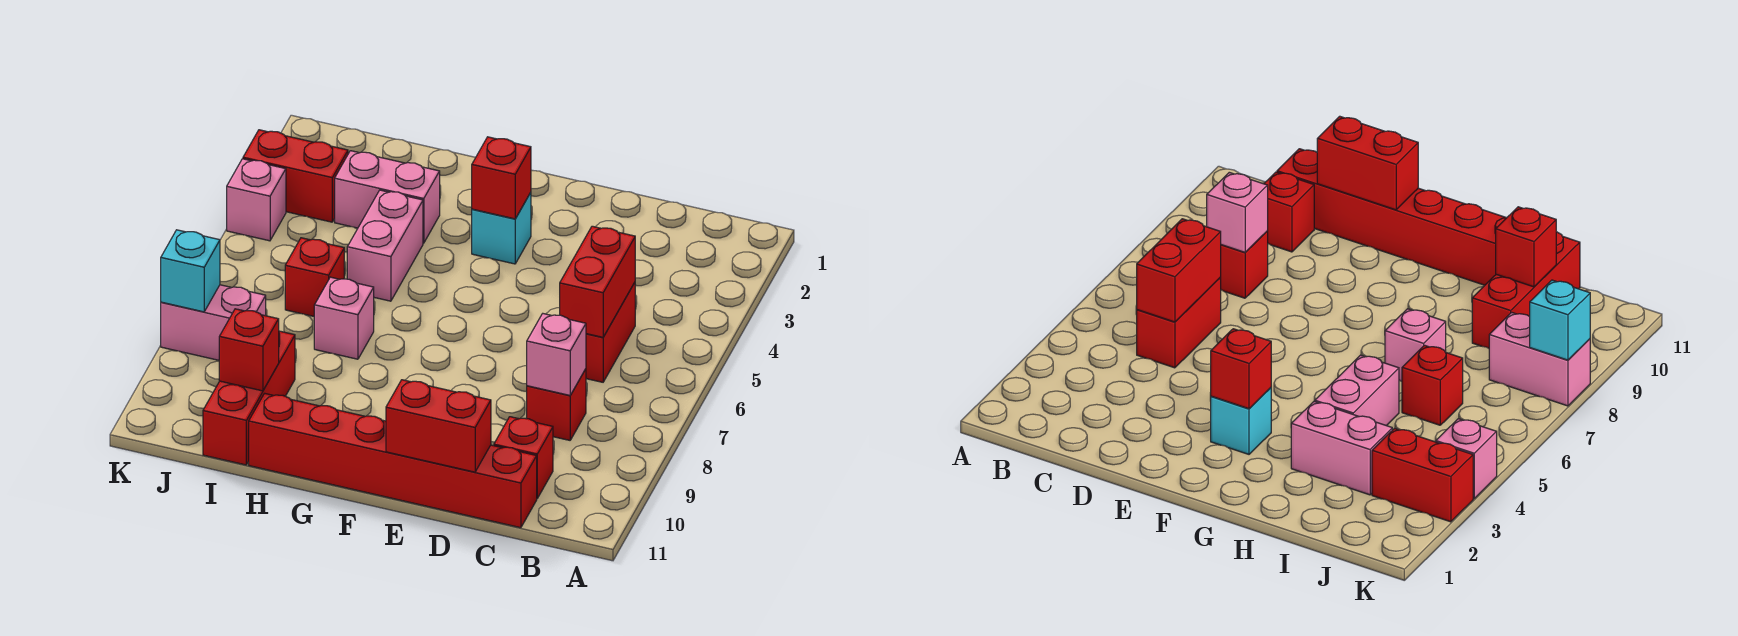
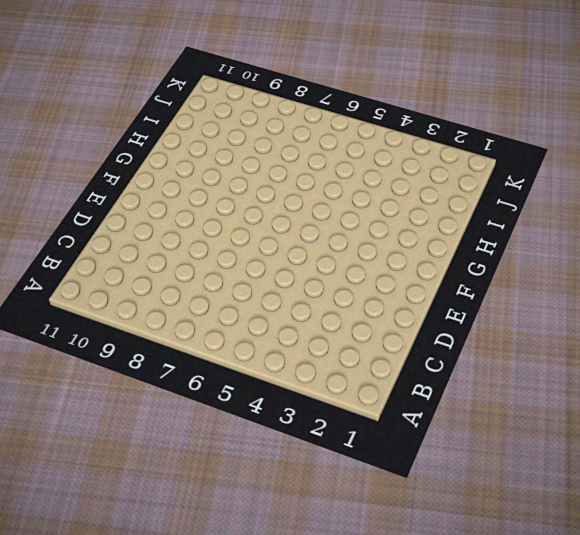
none -> red 1x2 brick [586,283,635,382]
none -> red 1x1 brick [527,369,586,440]
none -> red 1x1 brick [494,417,553,498]

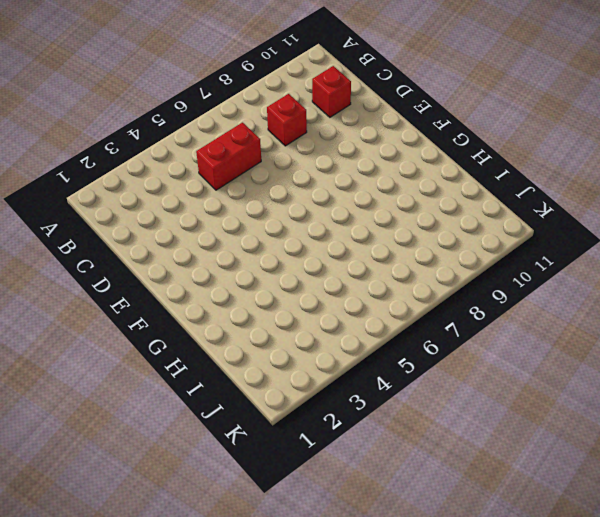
none -> red 1x6 brick [249,393,537,528]
none -> cyan 1x1 brick [472,193,531,264]
none -> pink 1x2 brick [335,151,440,243]

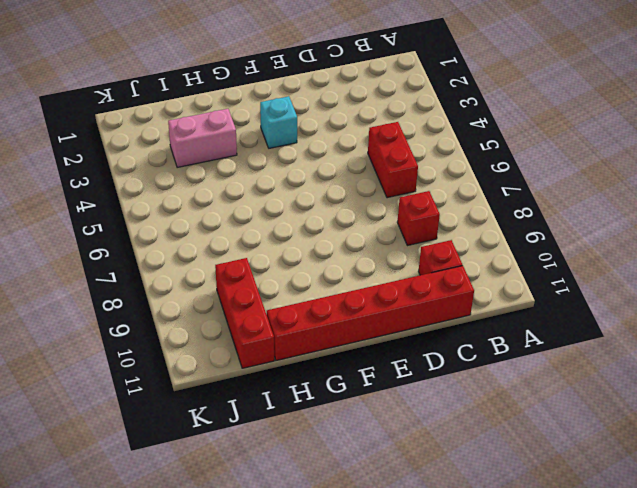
none -> pink 1x2 brick [347,190,423,301]
none -> pink 1x1 brick [314,277,374,359]
none -> red 1x1 brick [285,238,344,316]

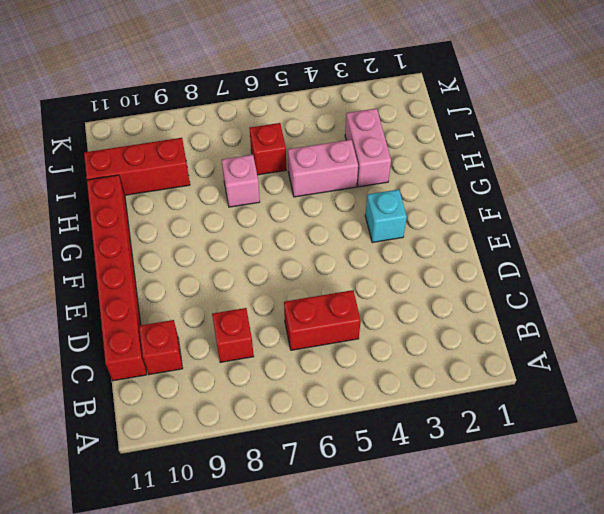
none -> red 1x2 brick [243,130,348,222]
none -> pink 1x2 brick [161,285,266,360]
none -> pink 1x1 brick [227,159,286,241]

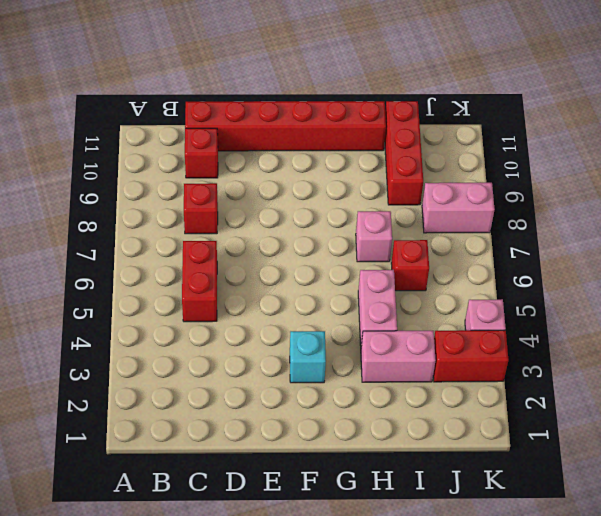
none -> red 1x2 brick [560,226,635,337]
none -> pink 1x1 brick [527,314,586,395]
none -> red 1x2 brick [386,380,491,472]

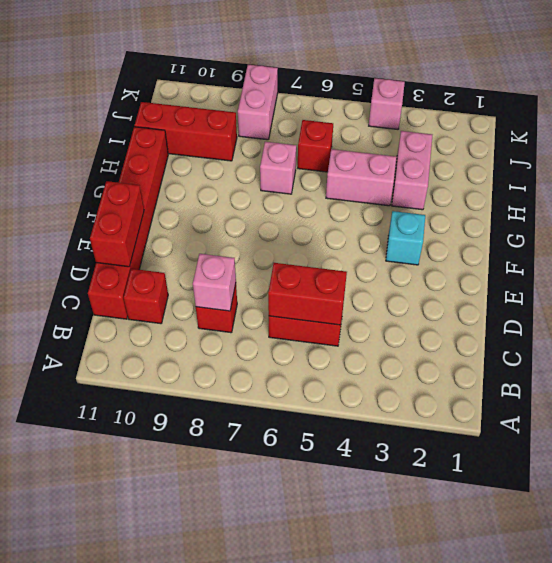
none -> red 1x2 brick [243,130,348,222]
none -> red 1x1 brick [472,137,531,219]
none -> red 1x1 brick [219,309,279,391]

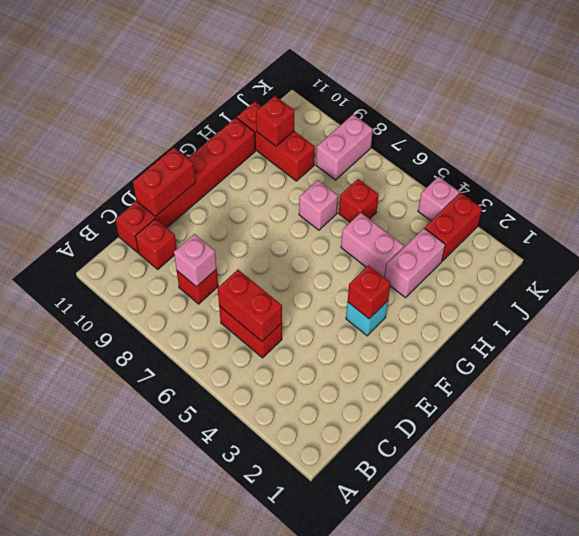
none -> cyan 1x1 brick [161,230,220,312]

